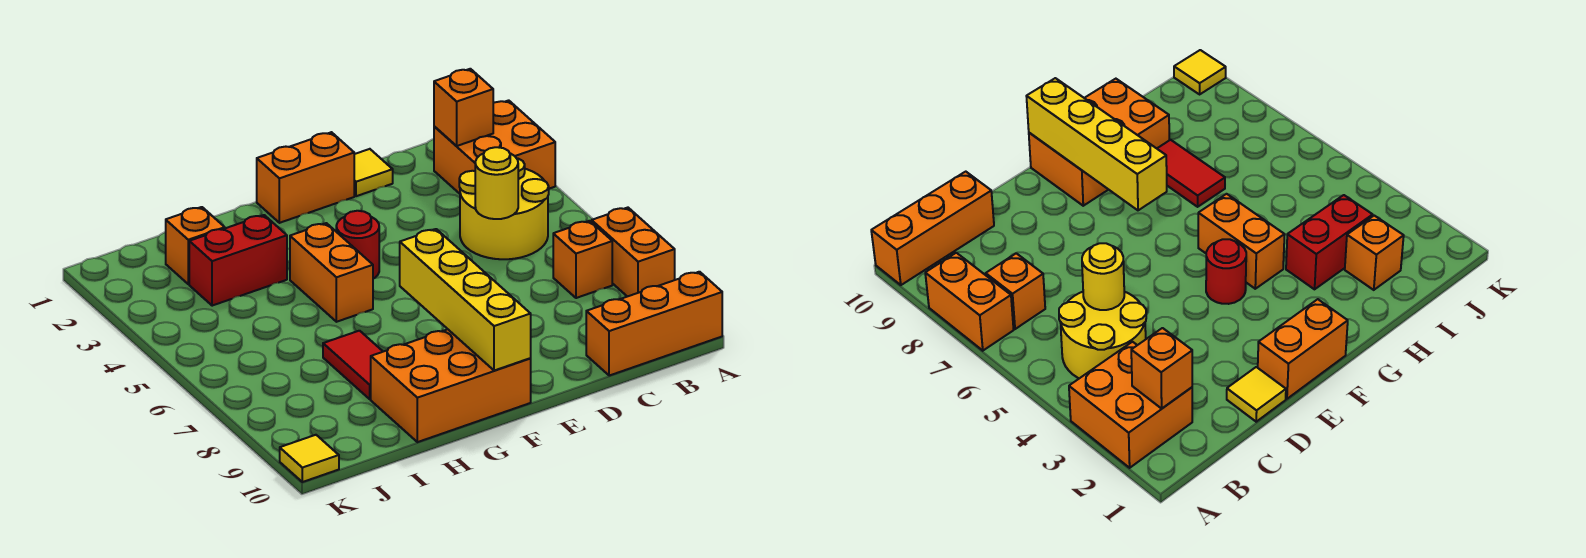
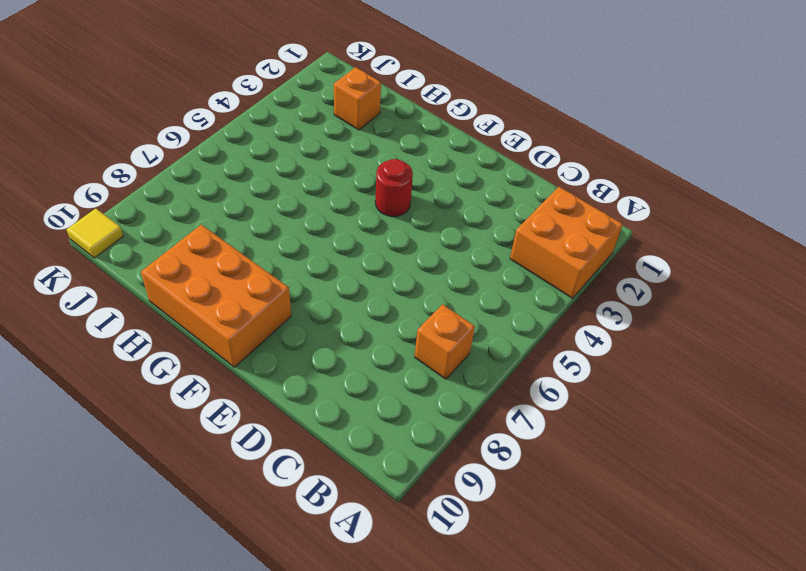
none -> orange 1x2 brick [592,208,675,297]
none -> orange 1x3 brick [586,272,722,376]
none -> yellow 2x2 round brick [459,158,549,259]

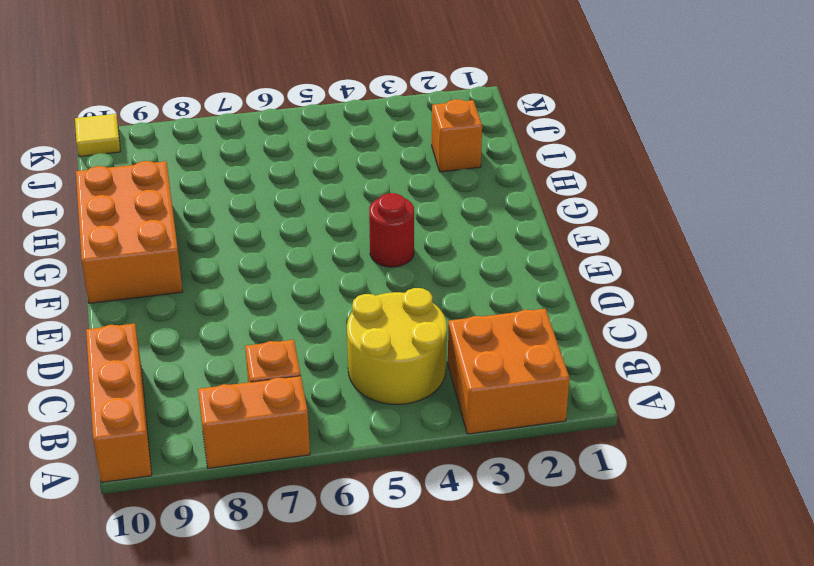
none -> yellow 1x1 tile [354,149,393,196]
none -> orange 1x2 brick [257,132,354,223]
none -> orange 1x2 brick [290,223,373,322]

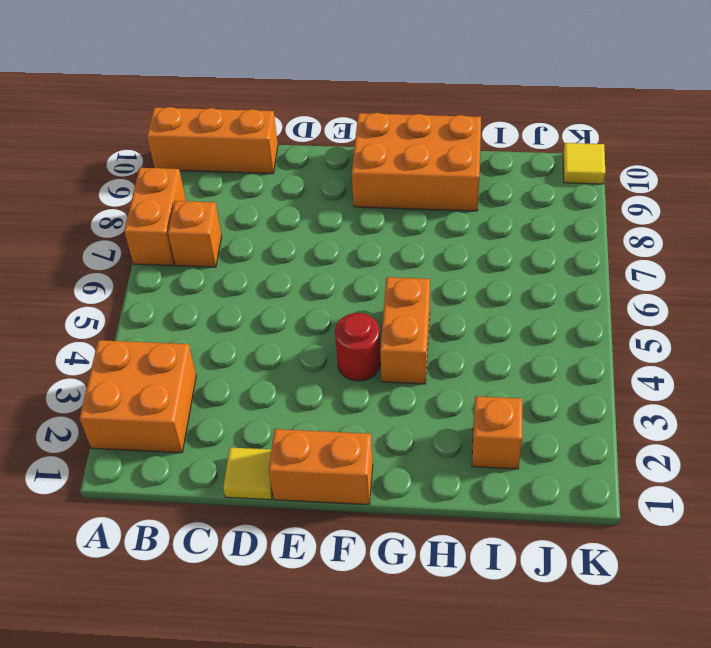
none -> yellow 2x2 round brick [459,158,549,259]
none -> red 1x2 brick [189,215,287,306]
none -> red 1x2 tile [323,331,383,399]

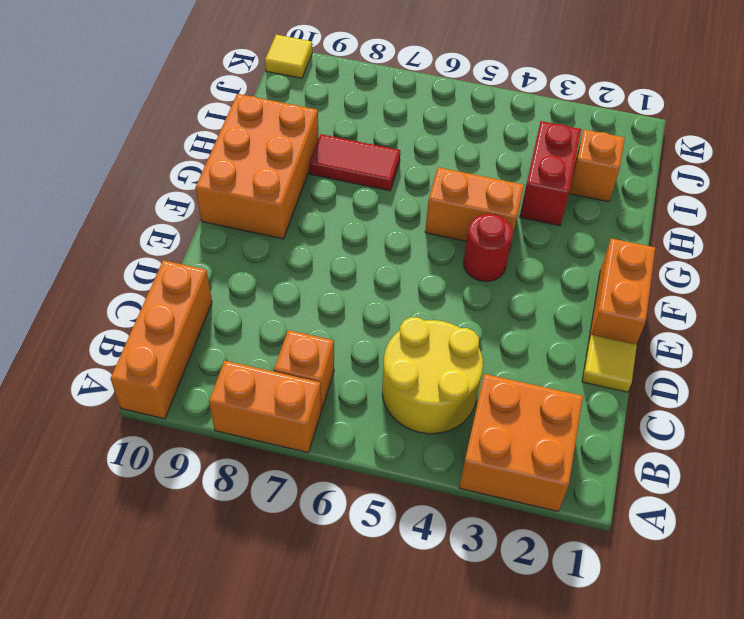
none -> orange 1x1 brick [434,69,493,146]
none -> yellow 1x1 round brick [475,147,518,219]
none -> yellow 1x4 brick [400,229,531,371]

